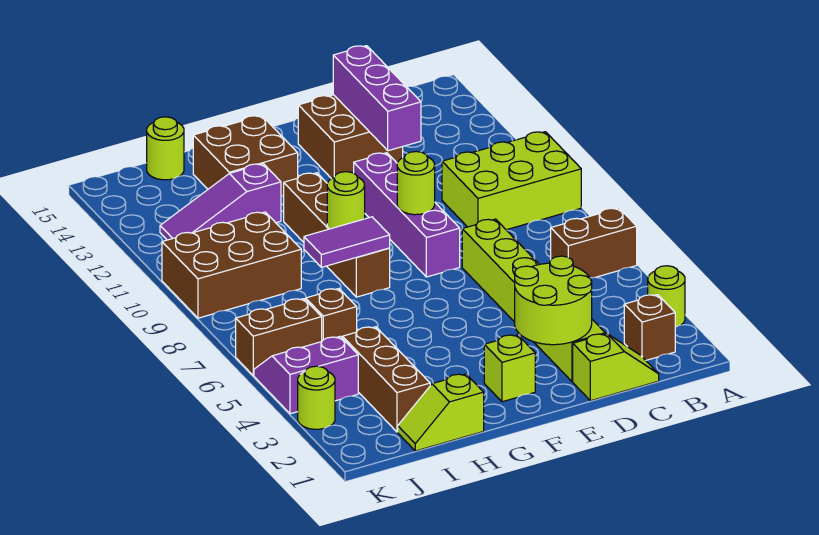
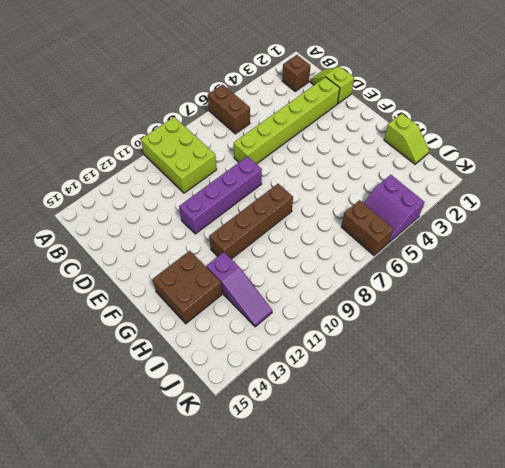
none -> lime 1x1 round brick [648,266,685,327]
none -> brown 2x2 brick [298,95,403,179]
none -> lime 1x1 brick [484,335,535,402]

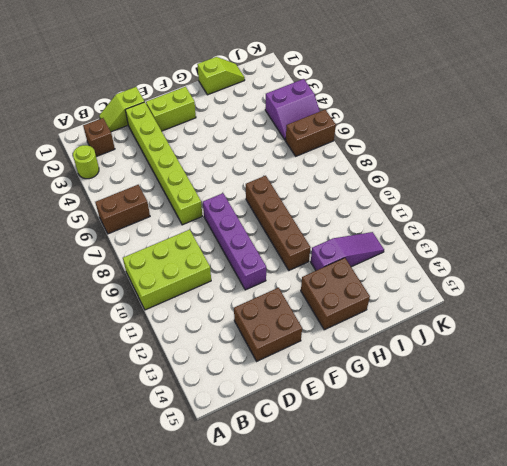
lime 1x2 brick [146,87,196,131] -> lime 1x1 brick [484,335,535,402]
none -> brown 1x3 brick [343,327,430,432]
none -> brown 1x1 brick [306,289,357,341]
none -> brown 2x3 brick [162,212,301,318]

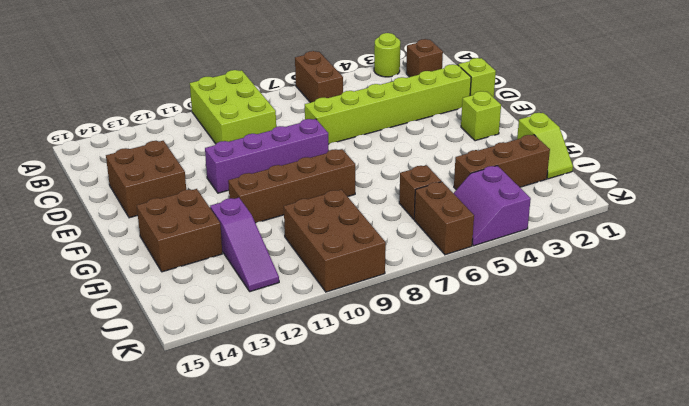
none -> lime 1x1 round brick [147,117,184,180]
none -> lime 1x1 round brick [298,366,335,429]
none -> lime 2x2 round brick [515,256,592,345]

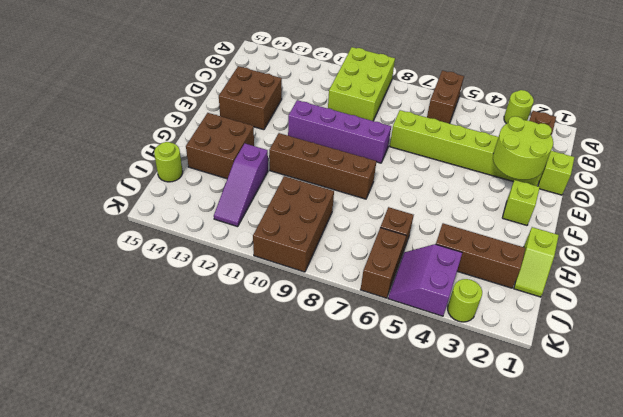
none -> purple 1x3 brick [333,46,421,151]
none -> lime 1x1 round brick [397,151,435,215]
none -> purple 1x2 tile [304,217,390,267]

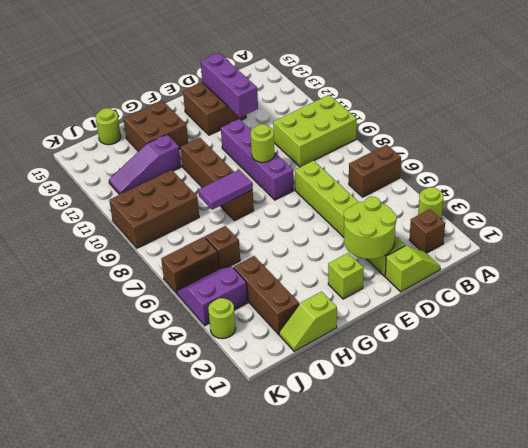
none -> lime 1x1 round brick [327,172,365,229]

